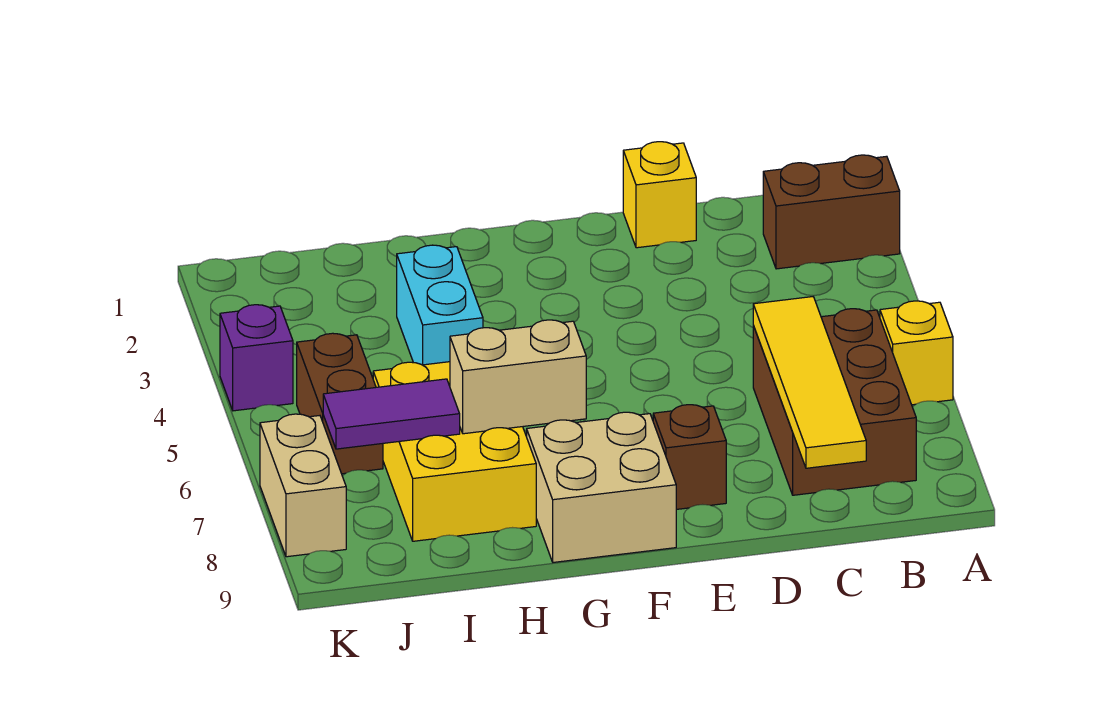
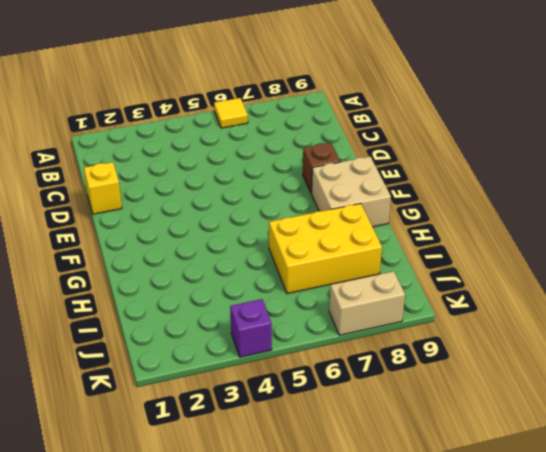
yellow 1x1 tile [214,98,248,128] -> yellow 1x1 brick [880,301,953,405]
none -> brown 1x2 brick [763,155,900,269]
none -> brown 2x3 brick [753,309,916,495]
none -> cyan 1x2 brick [397,245,483,365]

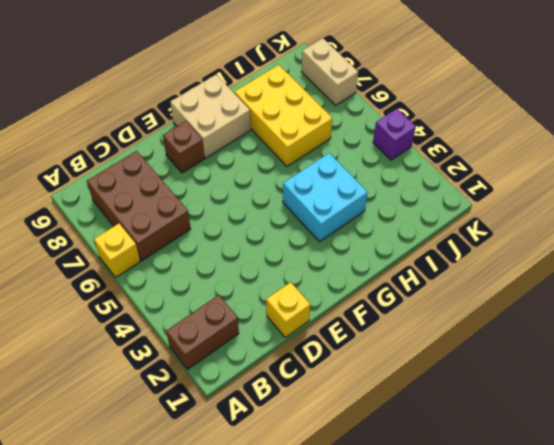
cyan 2x2 brick [283,153,367,242] -> cyan 1x2 brick [397,245,483,365]
none -> brown 1x2 brick [297,333,383,474]
none -> yellow 1x4 tile [753,297,866,468]
none -> tan 1x2 brick [450,320,586,434]

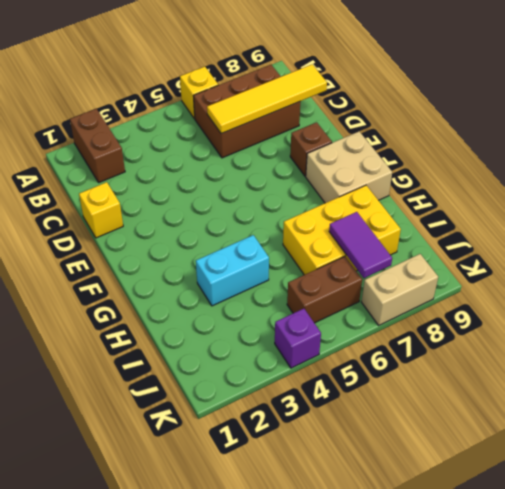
none -> tan 1x2 brick [450,320,586,434]

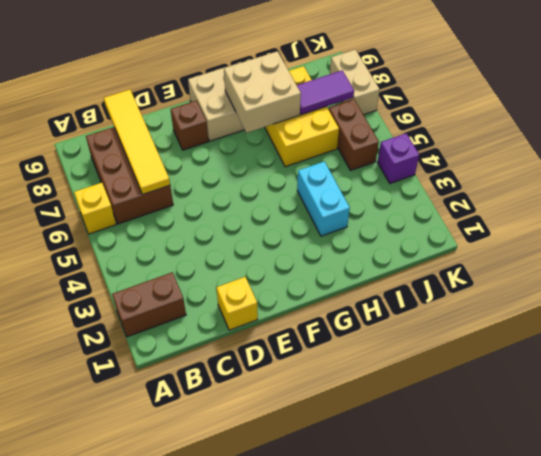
tan 2x2 brick [224,51,301,133] -> tan 1x2 brick [450,320,586,434]

